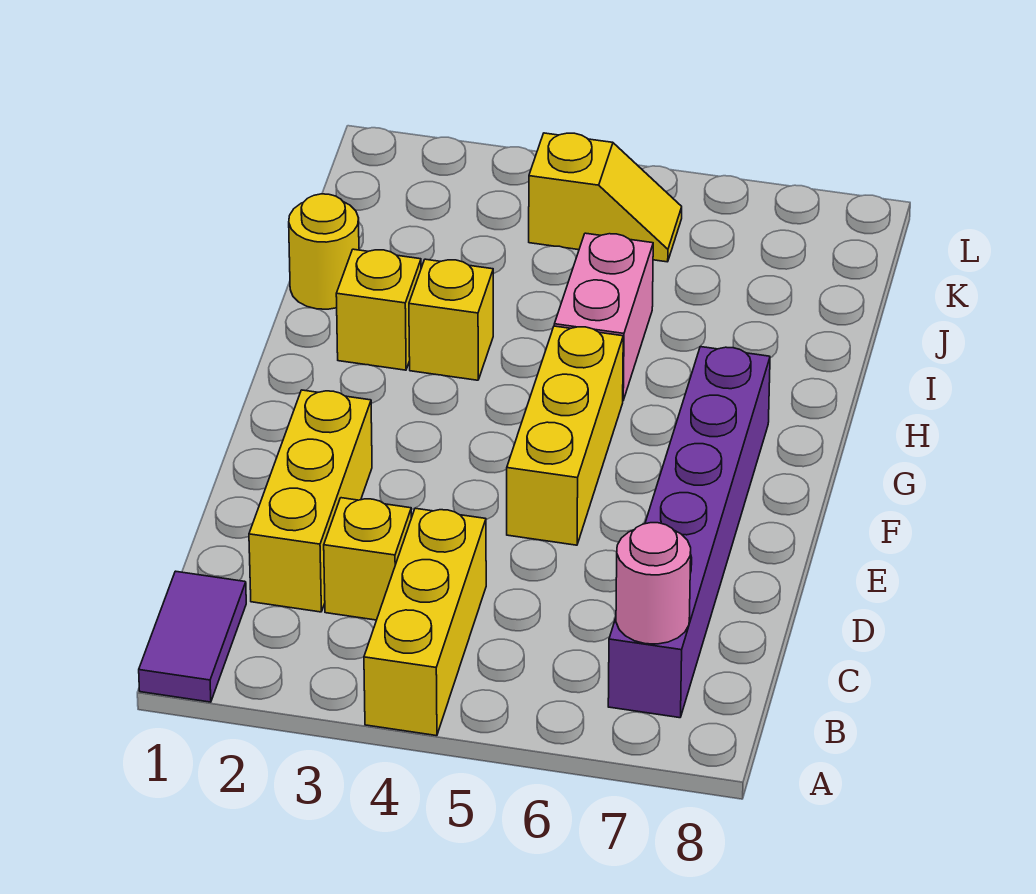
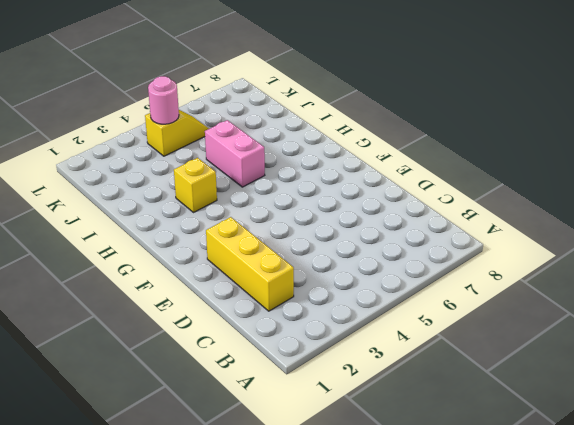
pink 1x1 round brick [148,76,179,124] -> pink 1x1 round brick moved to [616,523,691,644]
none -> purple 1x2 tile [139,571,246,702]
none -> yellow 1x3 brick [364,508,486,736]
none -> purple 1x6 brick [608,347,770,718]

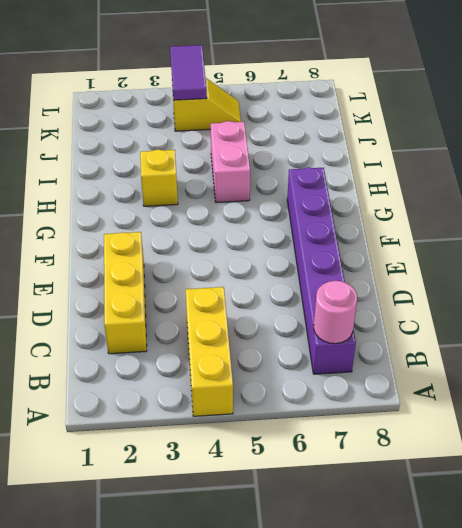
purple 1x2 tile [170,45,207,100] -> purple 1x2 tile moved to [139,571,246,702]
none -> yellow 1x1 brick [324,498,411,620]
none -> yellow 1x3 brick [507,326,623,545]
none -> yellow 1x1 brick [336,249,421,370]

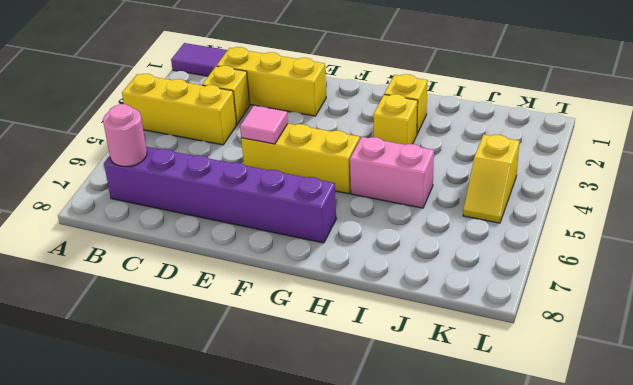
pink 1x1 tile [240,105,288,144] -> none
none -> yellow 1x1 round brick [289,194,359,309]

